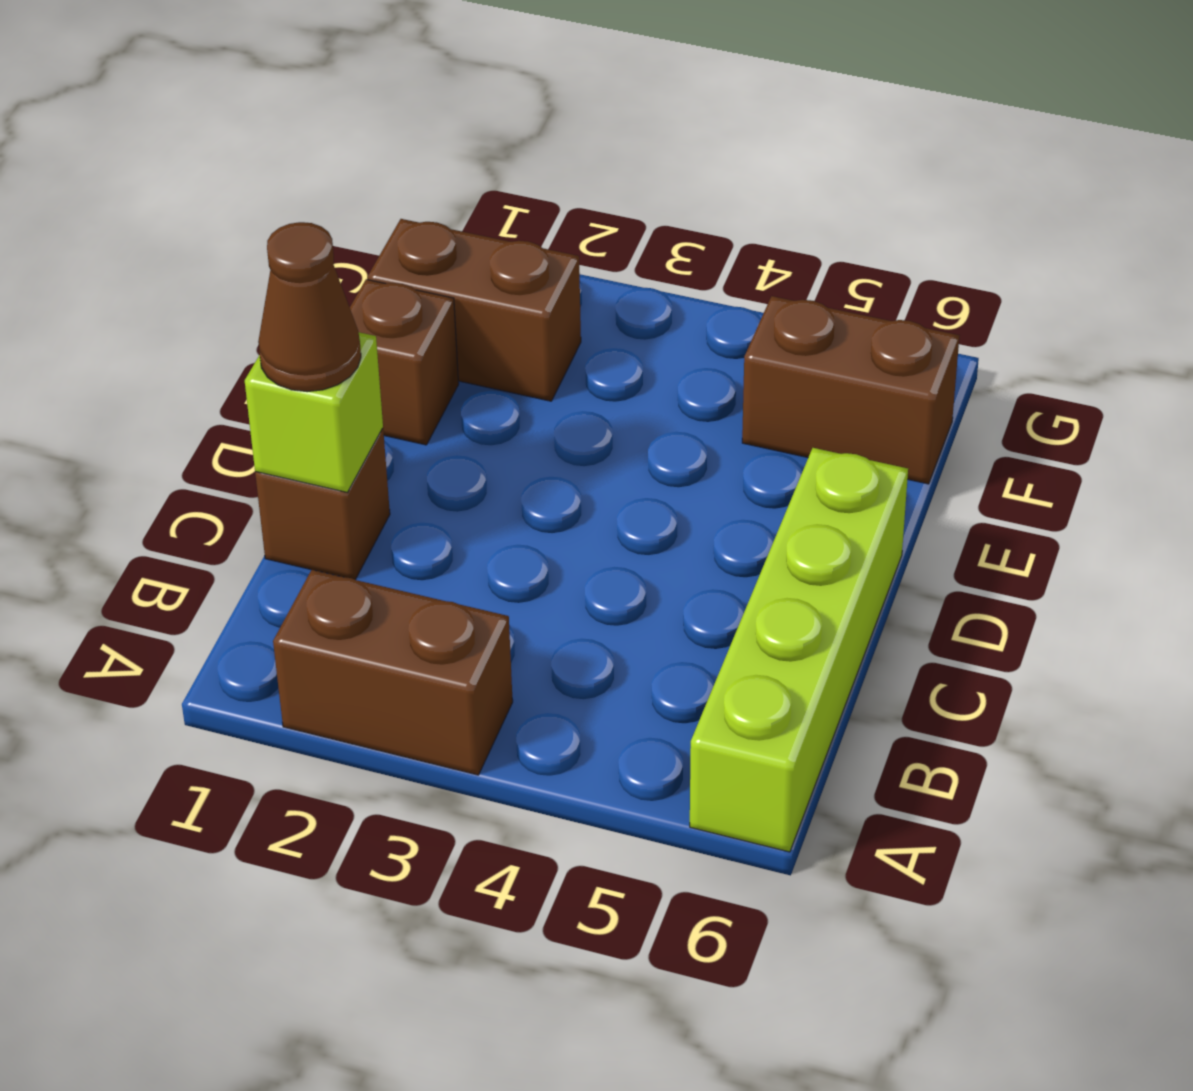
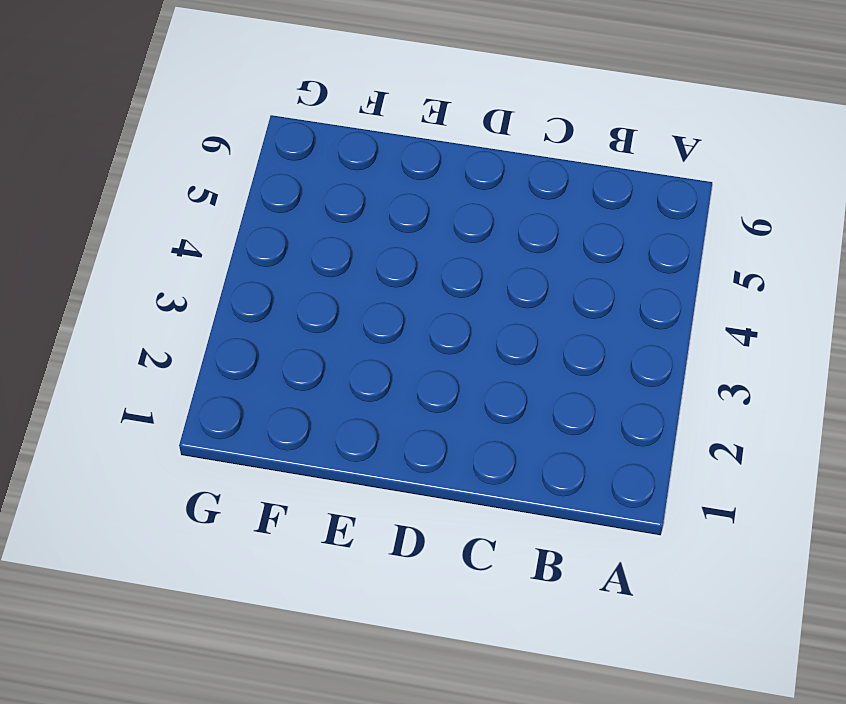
none -> brown 1x2 brick [273,570,513,775]
none -> lime 1x4 brick [690,448,908,852]

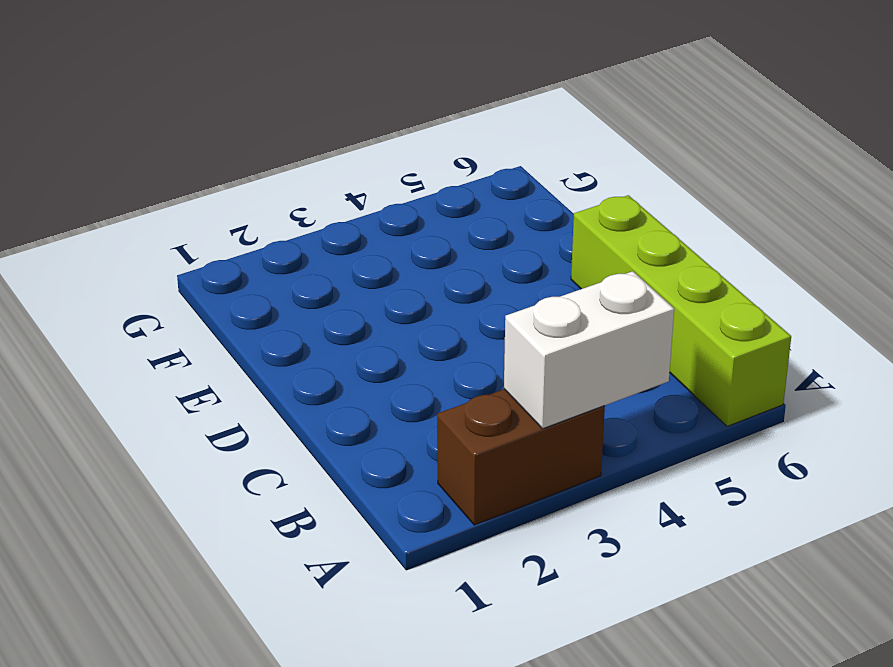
white 1x2 brick [504,271,674,429] -> none
none -> brown 1x1 brick [255,428,390,579]
none -> brown 1x1 brick [350,279,459,445]

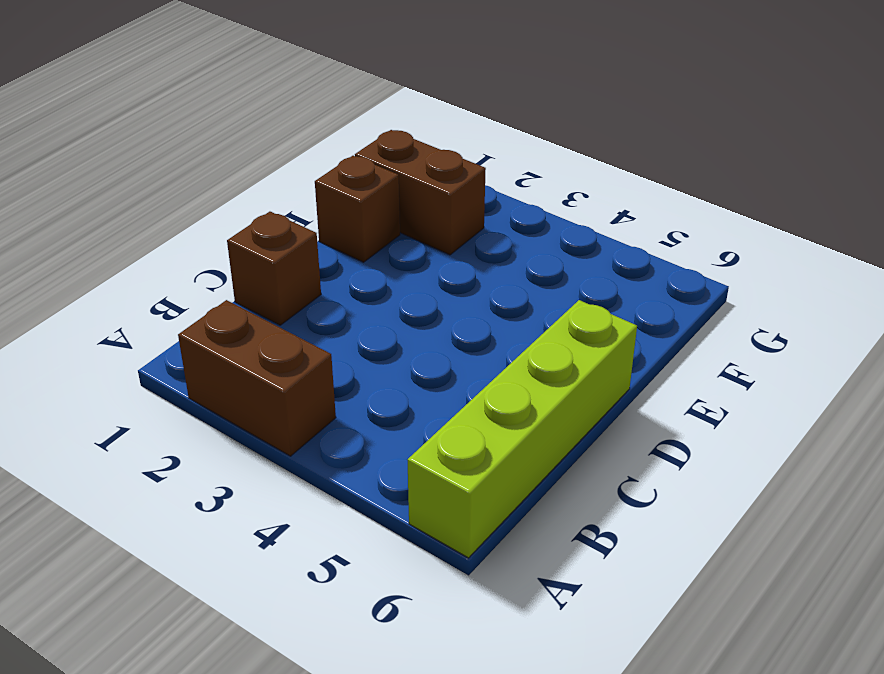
none -> brown 1x2 brick [742,296,959,484]
none -> lime 1x1 brick [245,332,383,492]

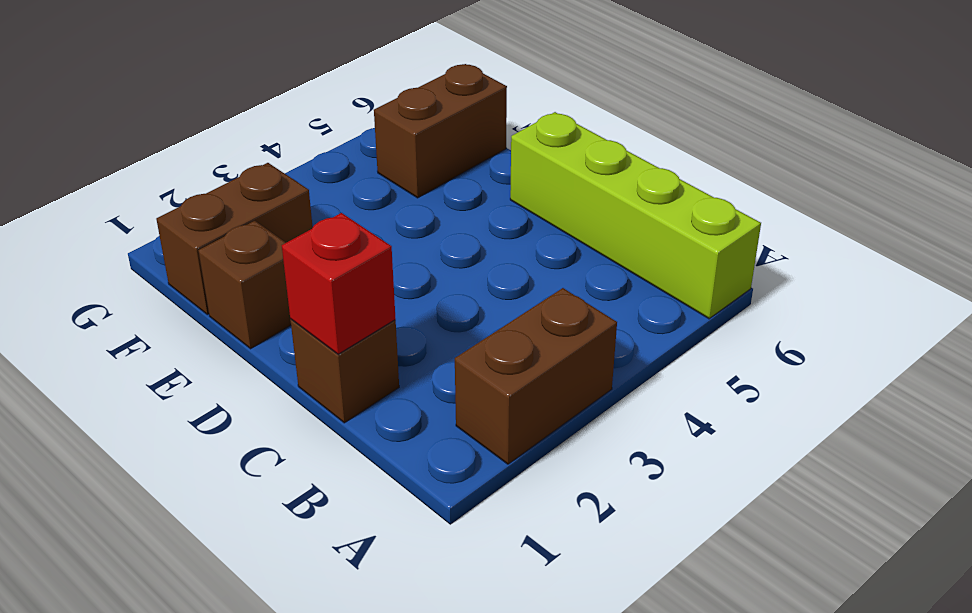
red 1x1 brick [282,213,396,354] -> lime 1x1 brick [245,332,383,492]
none -> brown 1x1 cone [258,222,361,392]

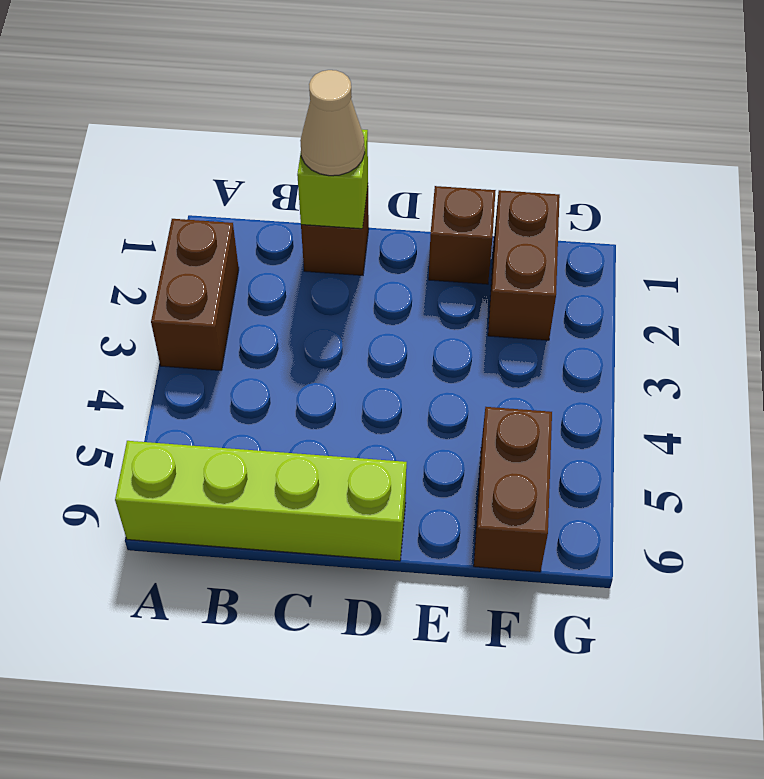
tan 1x1 cone [300,70,365,176] -> brown 1x1 cone [258,222,361,392]

